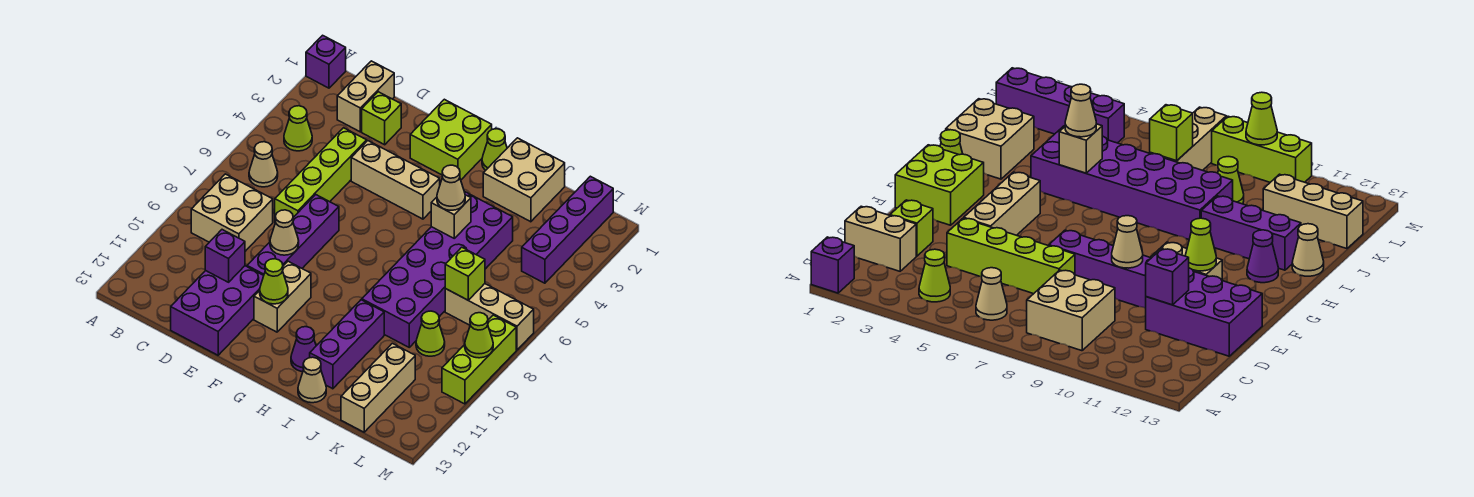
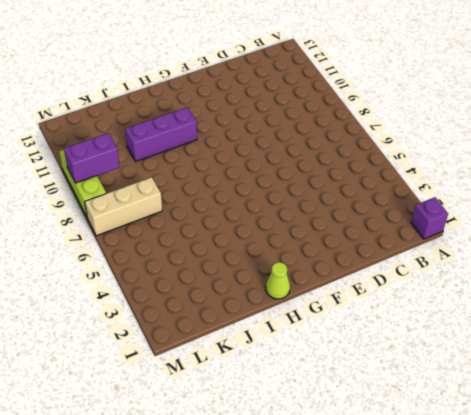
purple 1x3 brick [125,107,197,161] -> purple 1x3 brick turned to [310,300,384,389]
purple 1x2 brick [64,133,120,183] -> lime 1x1 cone [465,313,493,358]
none -> lime 1x1 cone [284,106,312,151]
none -> tan 1x1 cone [249,142,278,187]
none -> tan 2x2 brick [191,174,273,251]
none -> tan 1x2 brick [337,61,394,132]

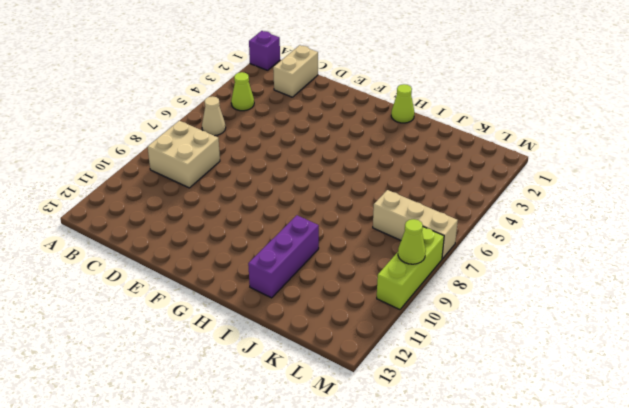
none -> lime 1x1 brick [362,92,401,145]
none -> lime 1x4 brick [275,128,367,223]
none -> purple 2x3 brick [171,266,264,355]
none -> tan 1x3 brick [351,141,440,219]

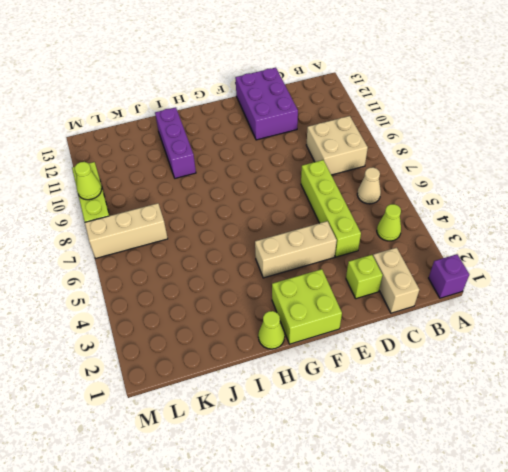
none -> purple 1x4 brick [247,195,339,275]
none -> tan 1x2 brick [254,261,311,332]
none -> purple 1x1 cone [291,327,316,372]
none -> tan 2x2 brick [483,138,565,222]

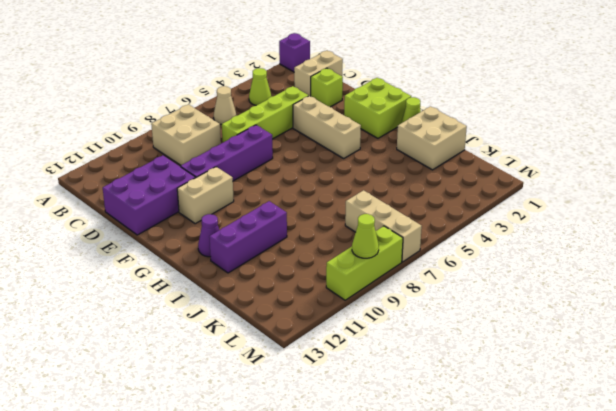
none -> purple 2x6 brick [362,192,513,347]
none -> tan 1x1 cone [298,357,326,403]
none -> lime 1x1 cone [416,311,445,356]
none -> tan 1x3 brick [341,343,415,432]

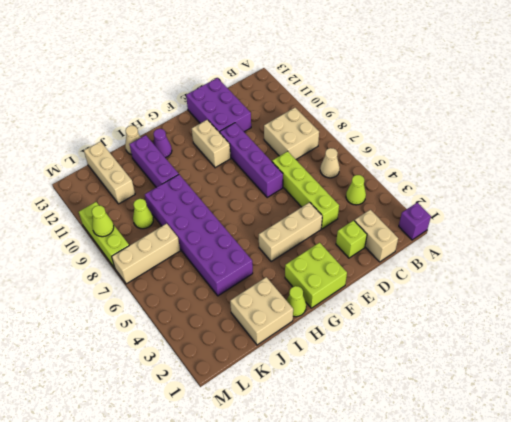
none -> purple 1x4 brick [522,176,613,283]
none -> purple 1x1 brick [205,230,245,282]
none -> tan 1x1 cone [270,210,299,255]
none -> lime 1x1 cone [260,259,288,304]

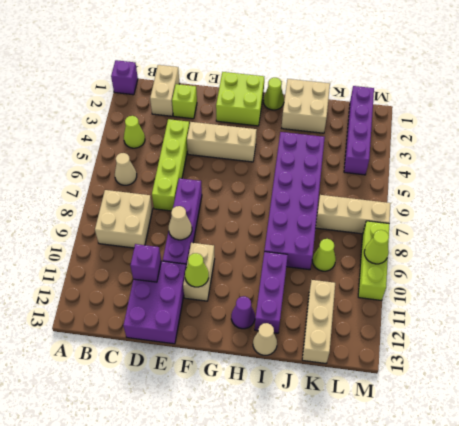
none -> tan 1x1 brick [431,195,471,238]
none -> lime 1x1 brick [445,247,485,300]
none -> tan 1x1 cone [437,165,465,210]

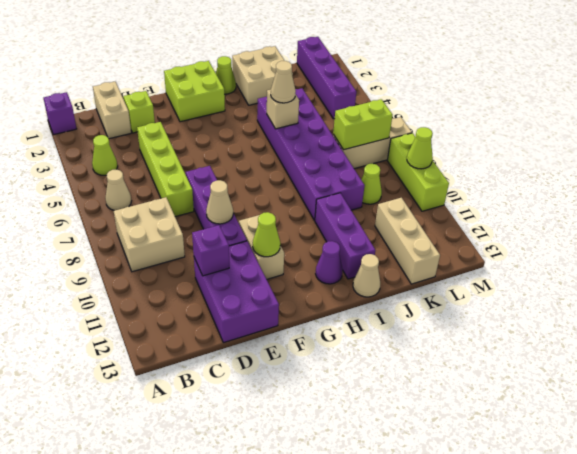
lime 1x2 brick [333,99,392,150] -> lime 1x1 brick [445,247,485,300]
none -> tan 1x3 brick [351,141,440,219]

